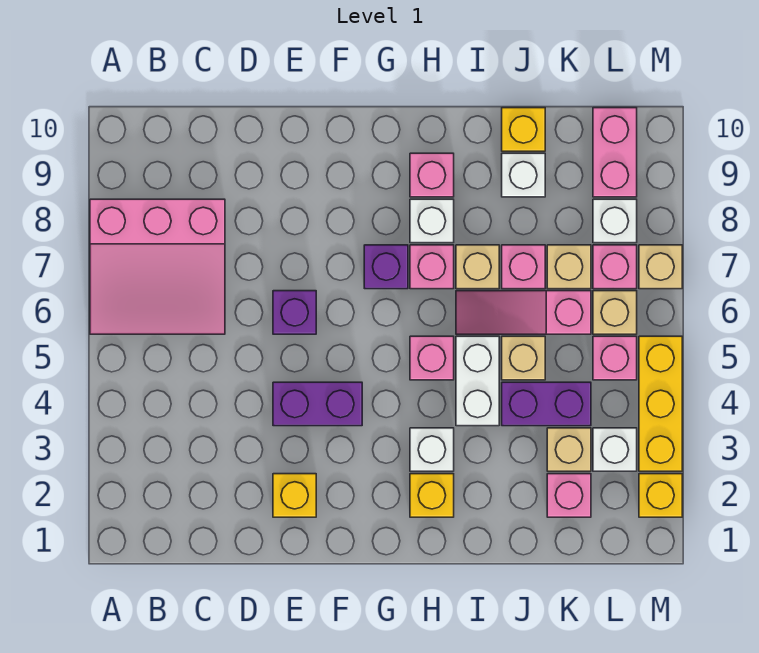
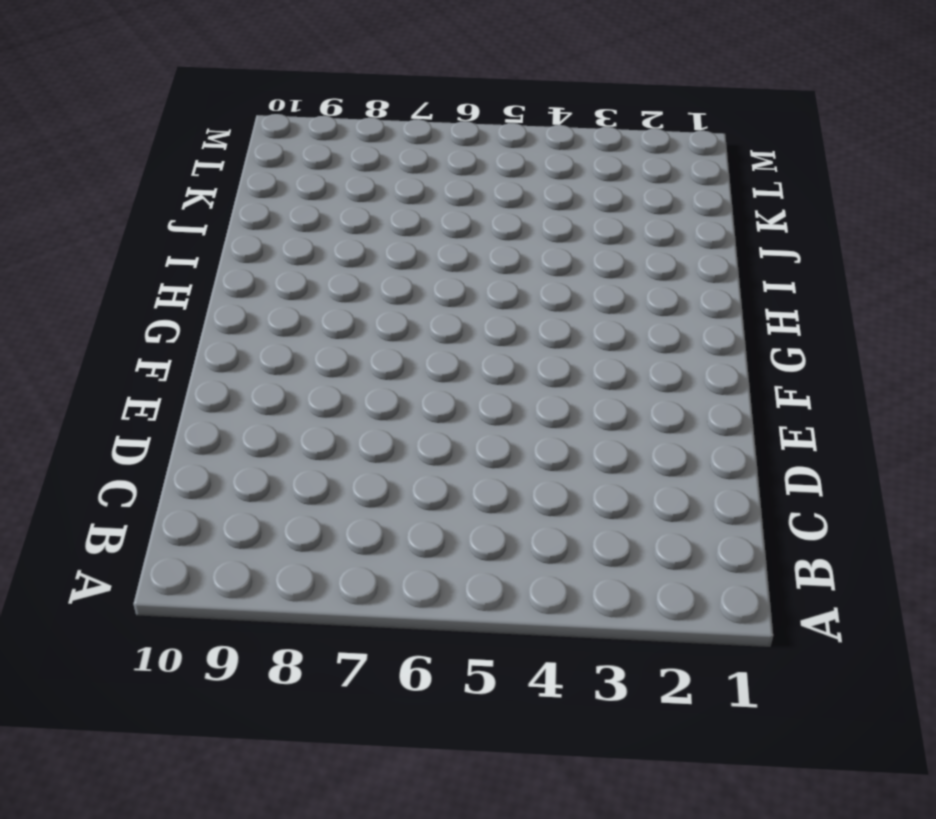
none -> pink 3x3 slope [90,199,225,334]
none -> yellow 1x1 brick [273,474,316,517]
none -> purple 1x2 brick [273,382,362,426]
none -> purple 1x1 brick [273,291,316,334]

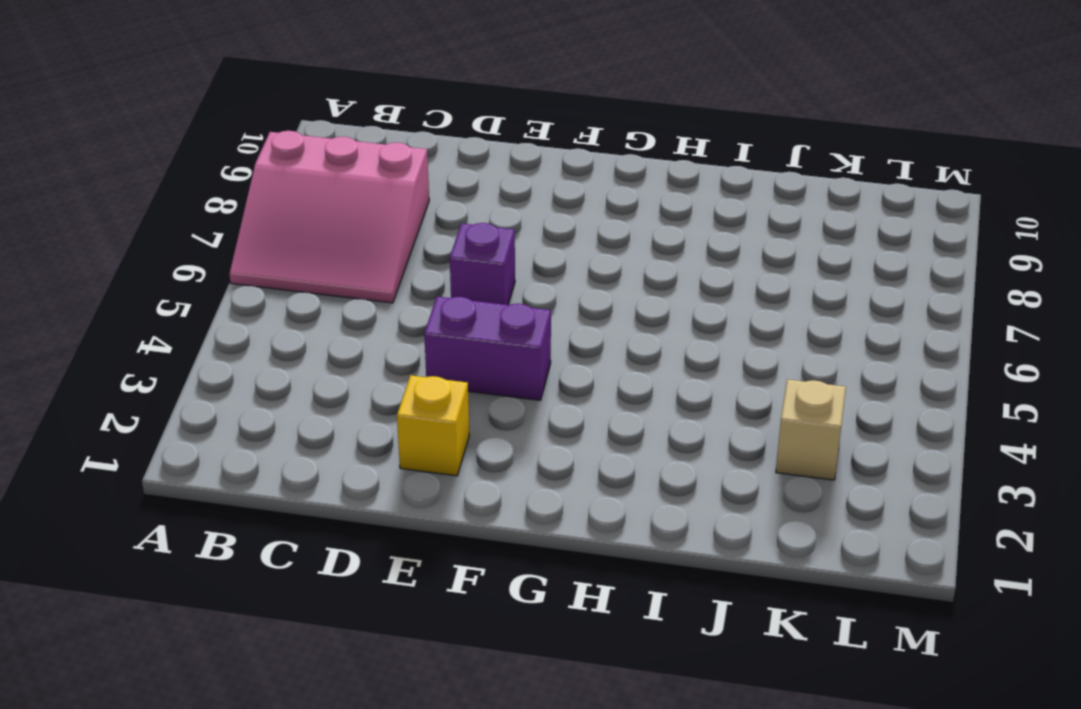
none -> purple 1x1 brick [364,245,408,289]
none -> yellow 1x1 brick [410,474,454,517]
none -> white 1x1 brick [410,428,454,471]
none -> pink 1x1 brick [410,336,454,380]

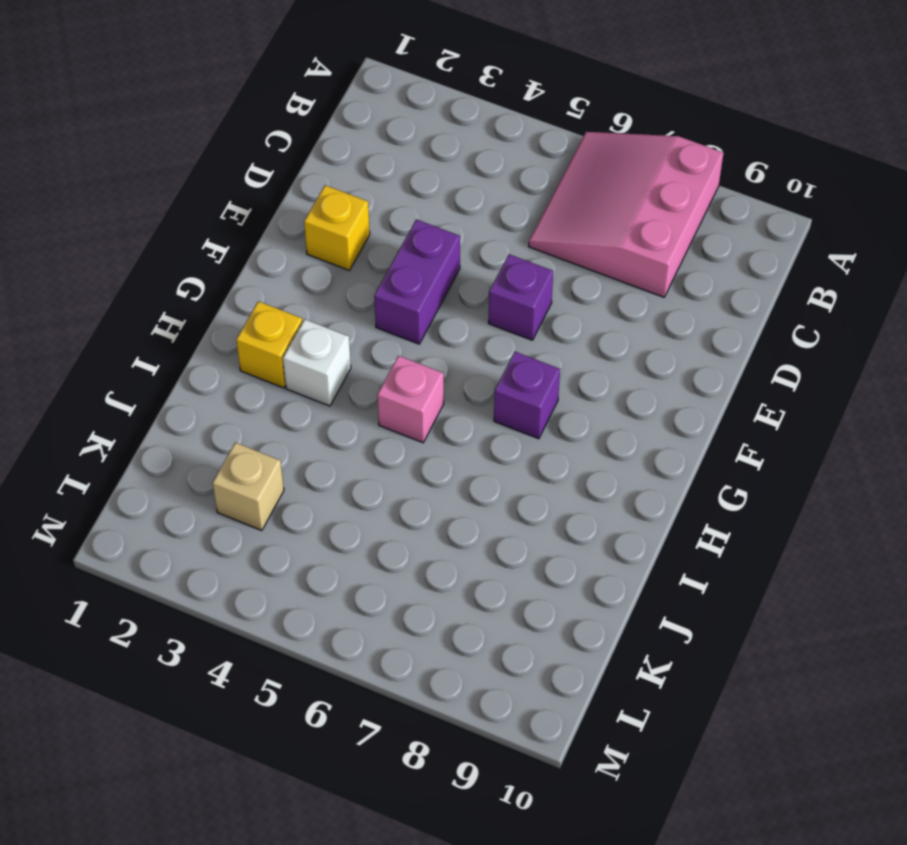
none -> pink 1x1 brick [410,245,454,289]
none -> white 1x1 brick [410,199,454,243]
none -> pink 1x1 brick [410,153,454,197]
none -> white 1x2 brick [456,336,499,426]

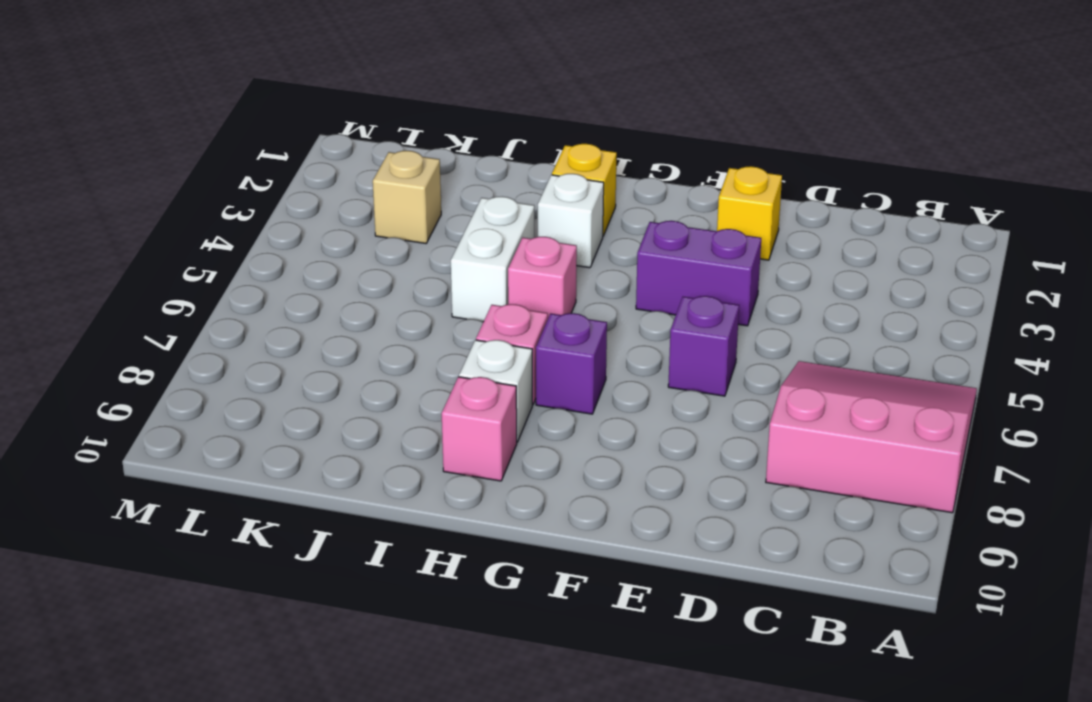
none -> pink 1x3 slope [456,291,591,334]
none -> tan 1x1 brick [456,245,499,289]
none -> purple 1x2 brick [502,382,591,426]
none -> tan 1x1 brick [502,336,545,380]

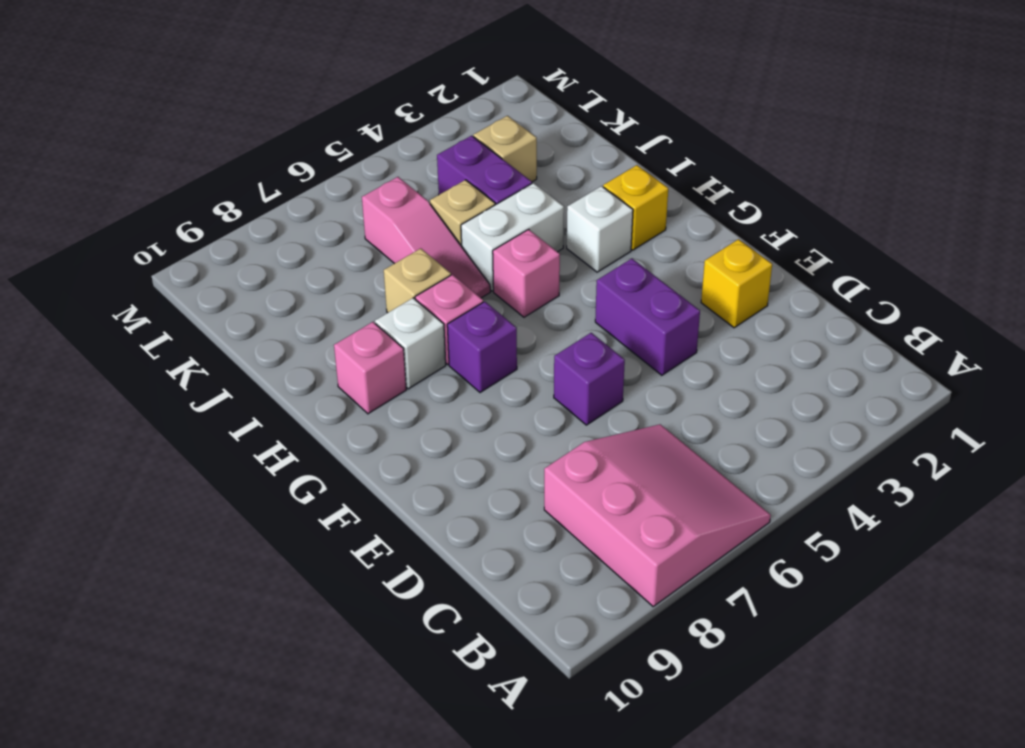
none -> pink 1x1 brick [502,245,545,289]
none -> white 1x1 brick [502,153,545,197]
none -> yellow 1x1 brick [502,108,545,151]
none -> pink 1x1 brick [547,474,591,517]

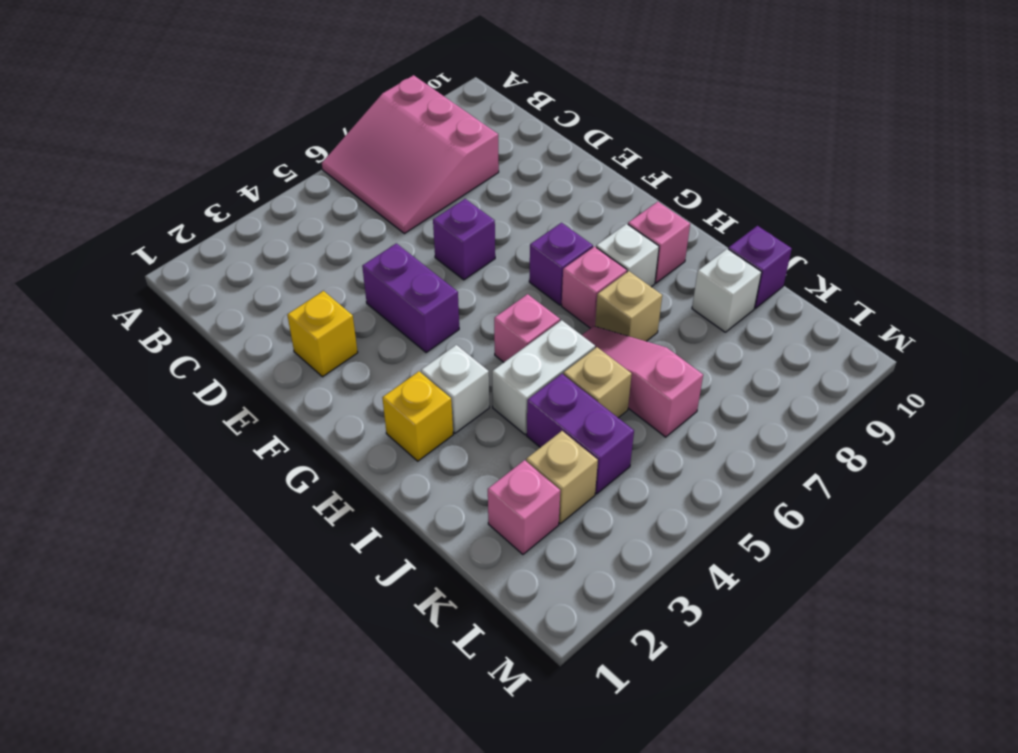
purple 1x1 brick [728,226,792,308] -> yellow 1x1 brick [502,108,545,151]
none -> pink 1x1 brick [502,245,545,289]
none -> tan 1x1 brick [547,245,591,289]
none -> white 1x1 brick [593,428,637,471]
none -> pink 1x1 brick [593,336,637,380]

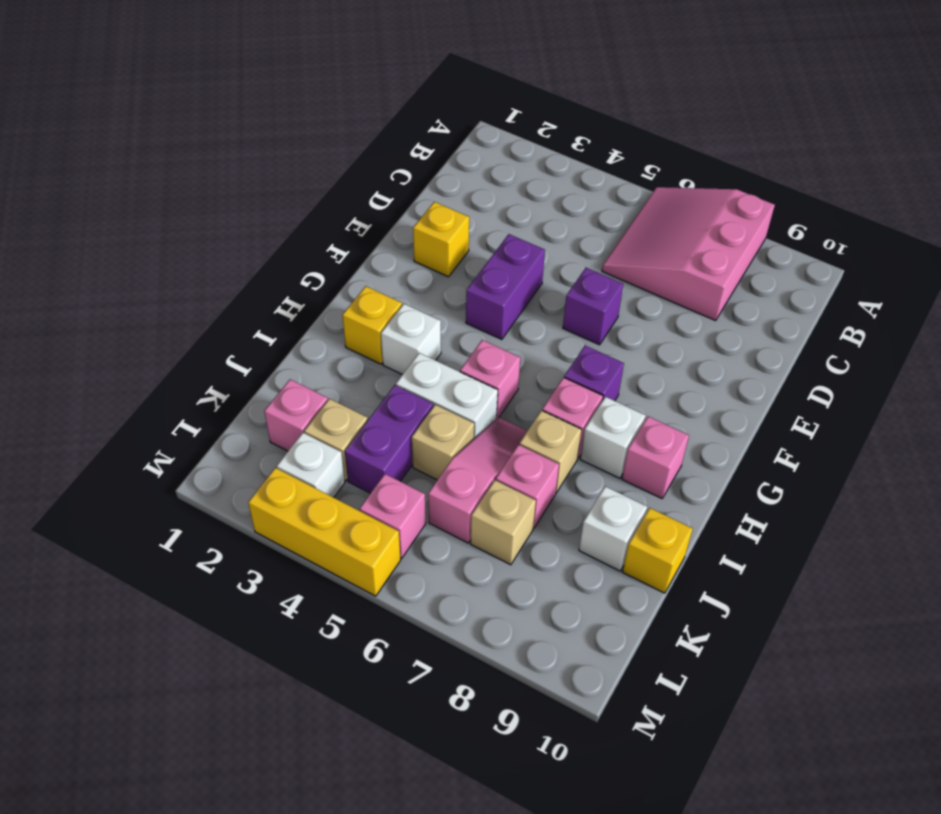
none -> tan 1x1 brick [593,291,637,334]
none -> pink 1x1 brick [593,245,637,289]
none -> white 1x1 brick [593,199,637,243]
none -> pink 1x2 brick [593,108,637,197]

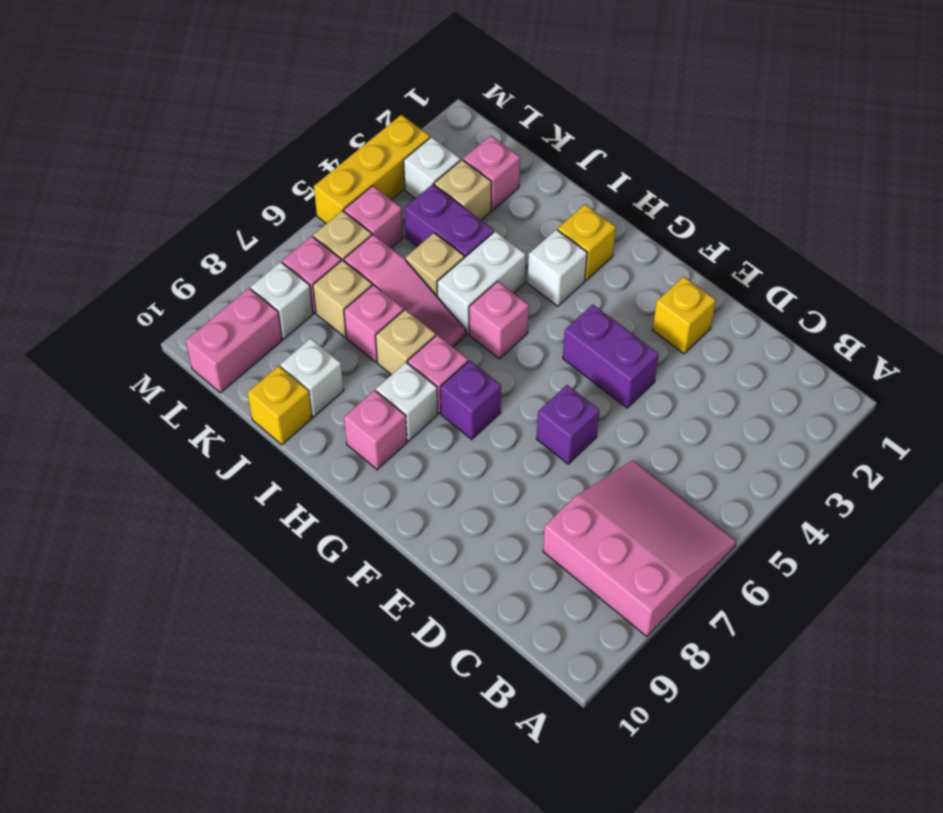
none -> yellow 1x1 brick [639,474,682,517]
none -> tan 1x1 brick [639,245,682,289]

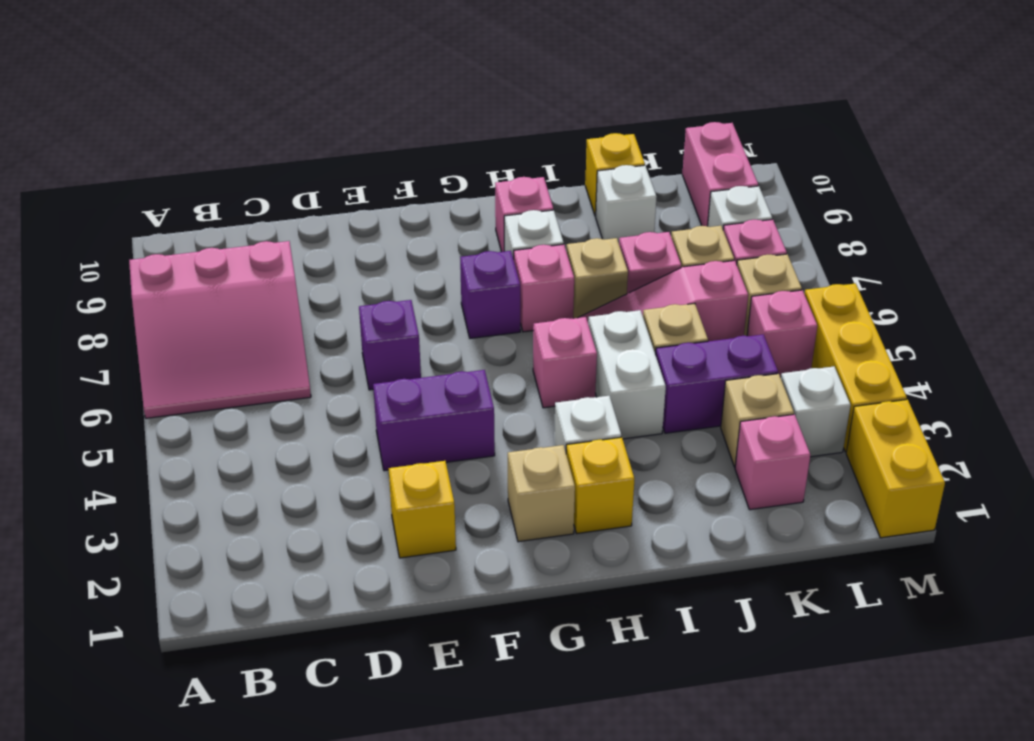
tan 1x1 brick [508,445,575,542] -> tan 1x1 brick moved to [639,245,682,289]
yellow 1x2 brick [846,399,945,538] -> yellow 1x1 brick [639,474,682,517]

